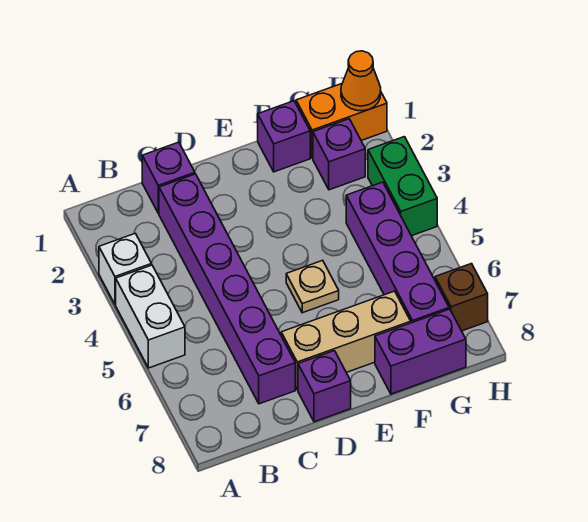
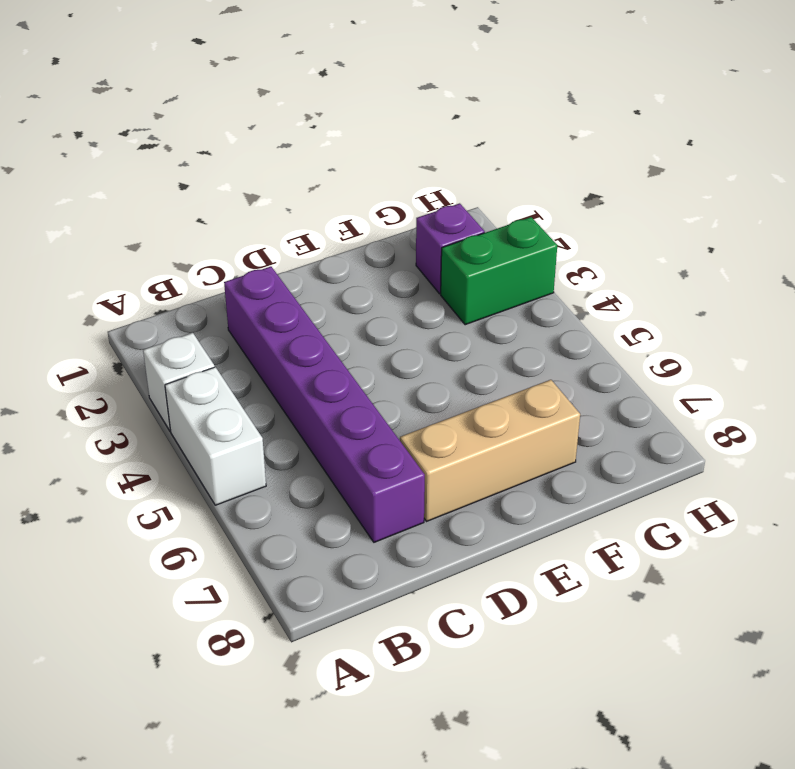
green 1x2 brick [441,217,557,325] -> green 1x2 brick turned to [368,137,437,236]
none -> purple 1x1 brick [142,142,195,213]
none -> purple 1x1 brick [298,351,351,422]
none -> tan 1x1 plate [286,260,339,313]

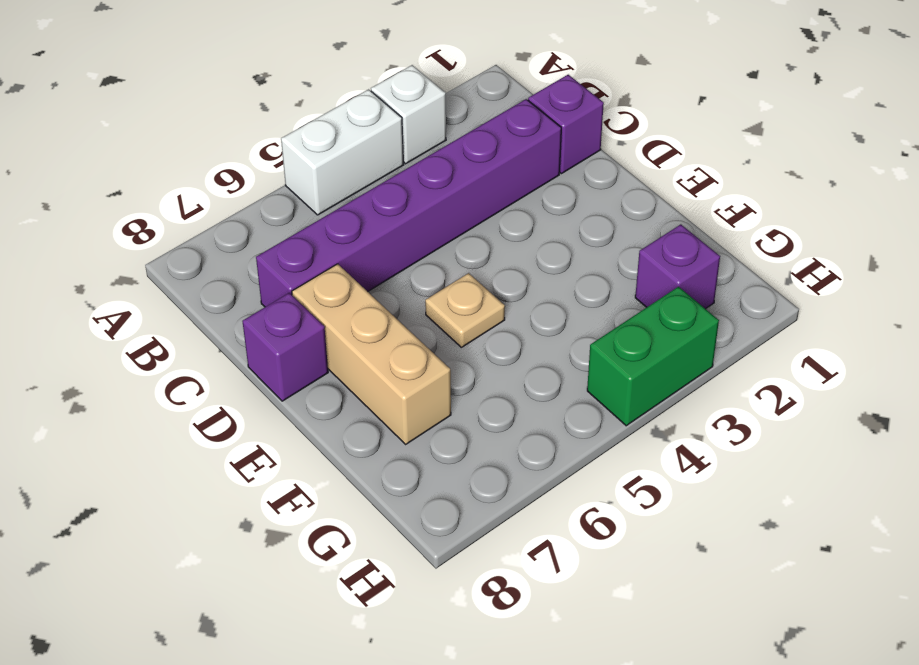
none -> purple 1x1 brick [258,101,310,172]
none -> purple 1x2 brick [375,309,466,394]
none -> orange 1x2 brick [296,84,387,158]

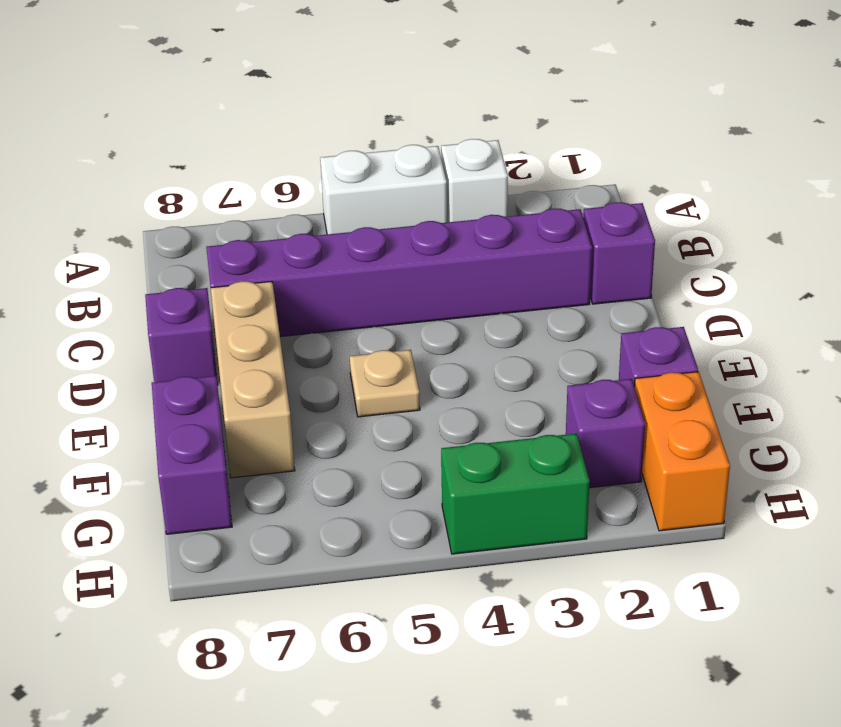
none -> purple 1x4 brick [346,182,449,323]
none -> brown 1x1 brick [435,264,488,331]
none -> orange 1x1 cone [341,51,381,111]

